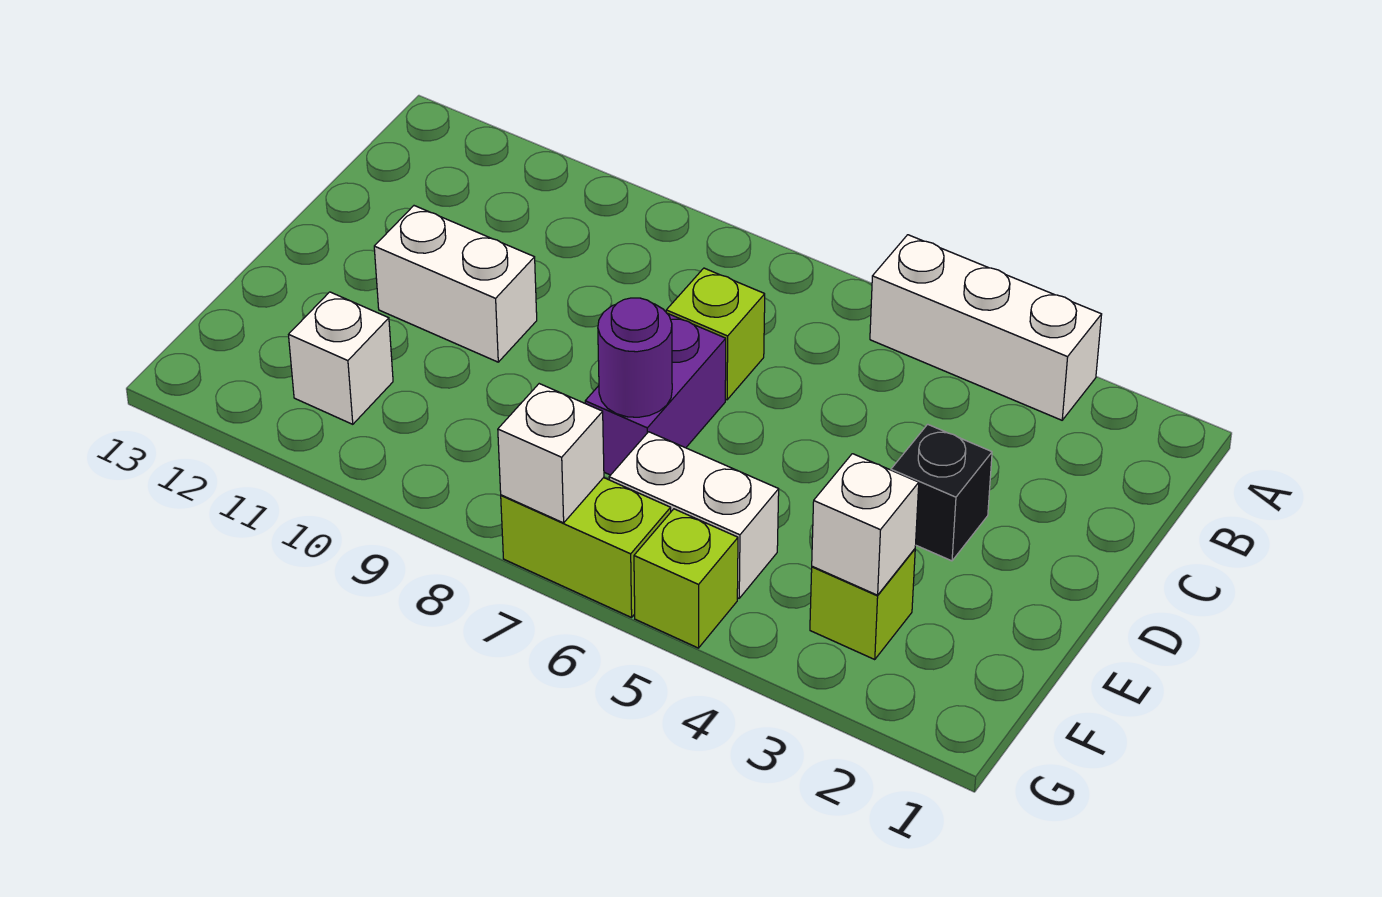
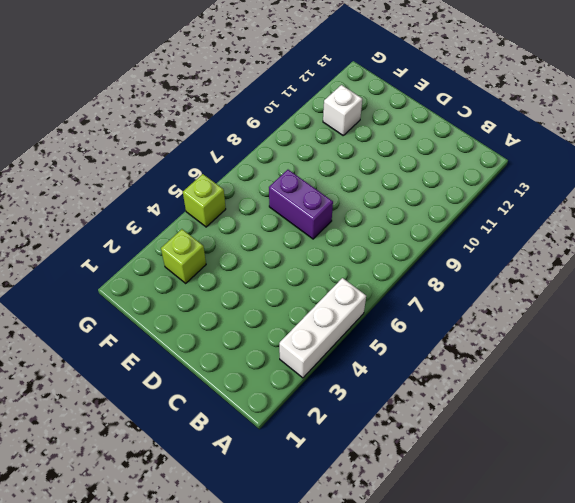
none -> lime 1x1 brick [666,268,765,400]
none -> black 1x1 brick [891,424,992,561]
none -> white 1x2 brick [374,206,537,362]

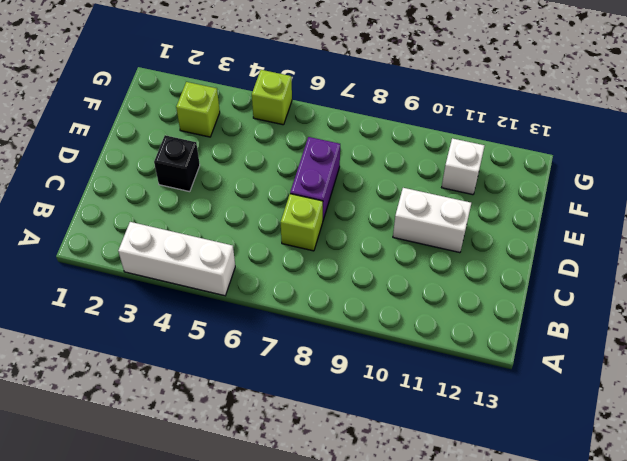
none -> white 1x2 brick [609,432,779,598]
none -> lime 1x2 brick [501,478,671,617]
none -> purple 1x1 round brick [598,298,672,417]

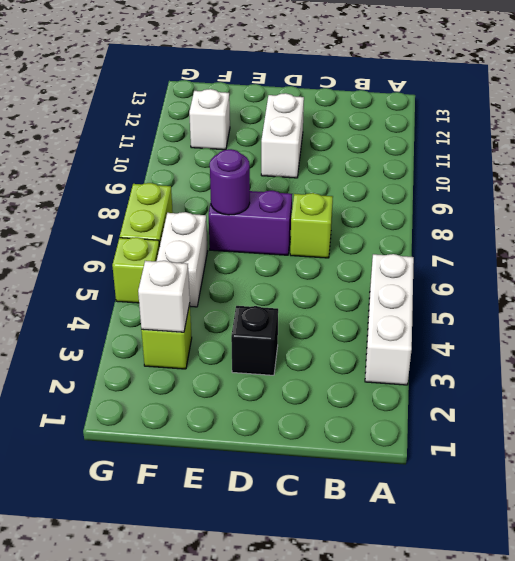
none -> white 1x1 brick [498,384,604,523]

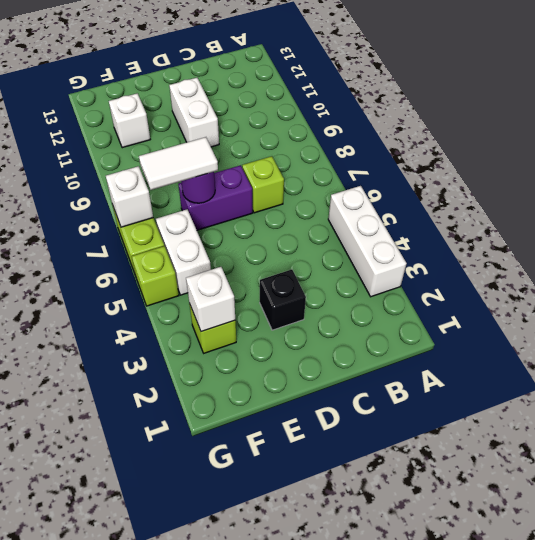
white 1x2 tile [139,137,218,190] -> none

